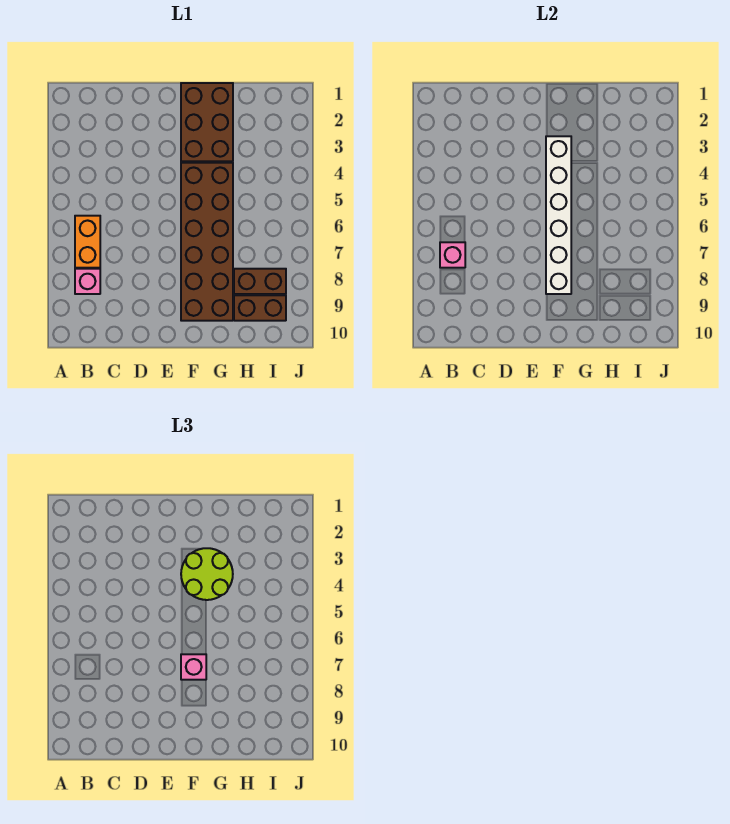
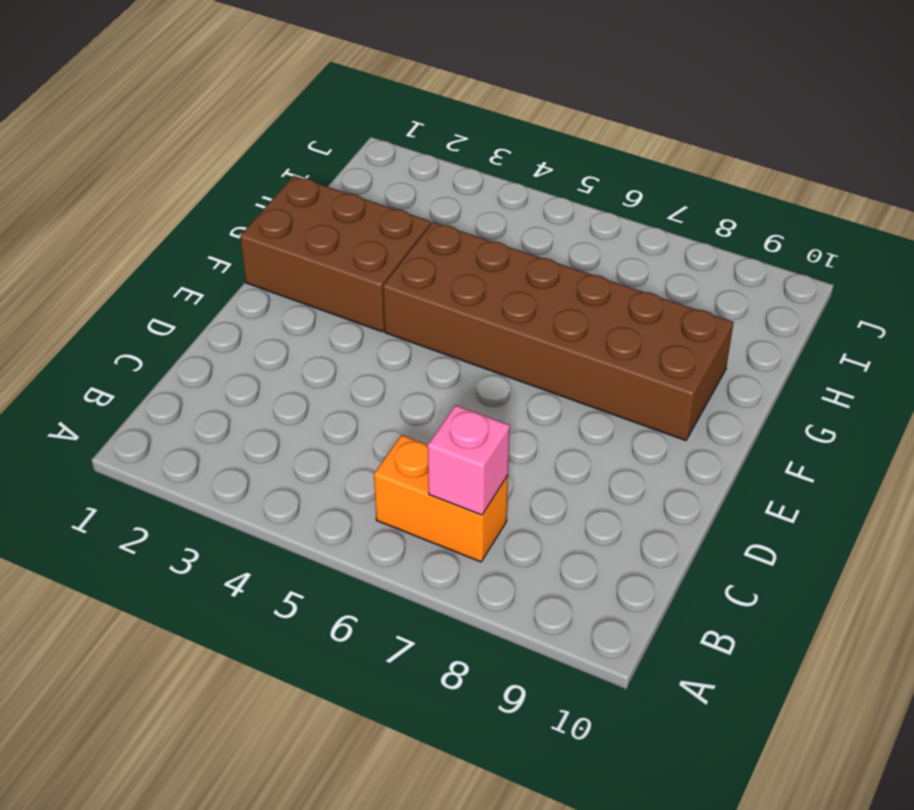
none -> pink 1x1 brick [75,269,100,294]
none -> brown 1x2 brick [234,269,286,294]

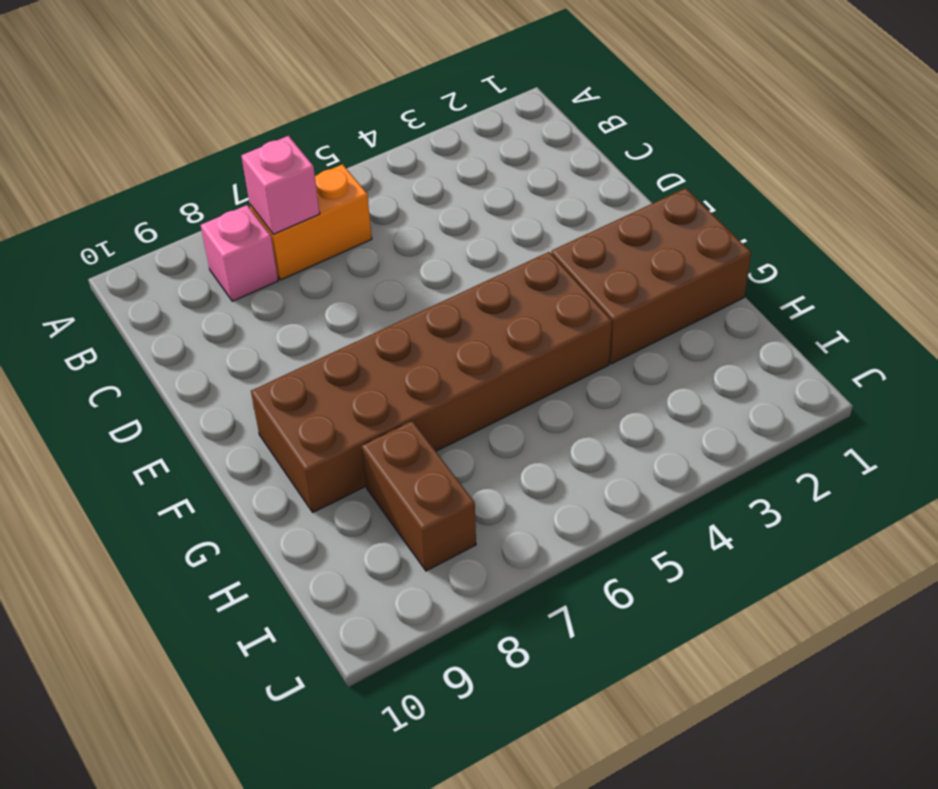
none -> brown 1x2 brick [234,295,286,321]
none -> white 1x6 brick [546,136,571,294]

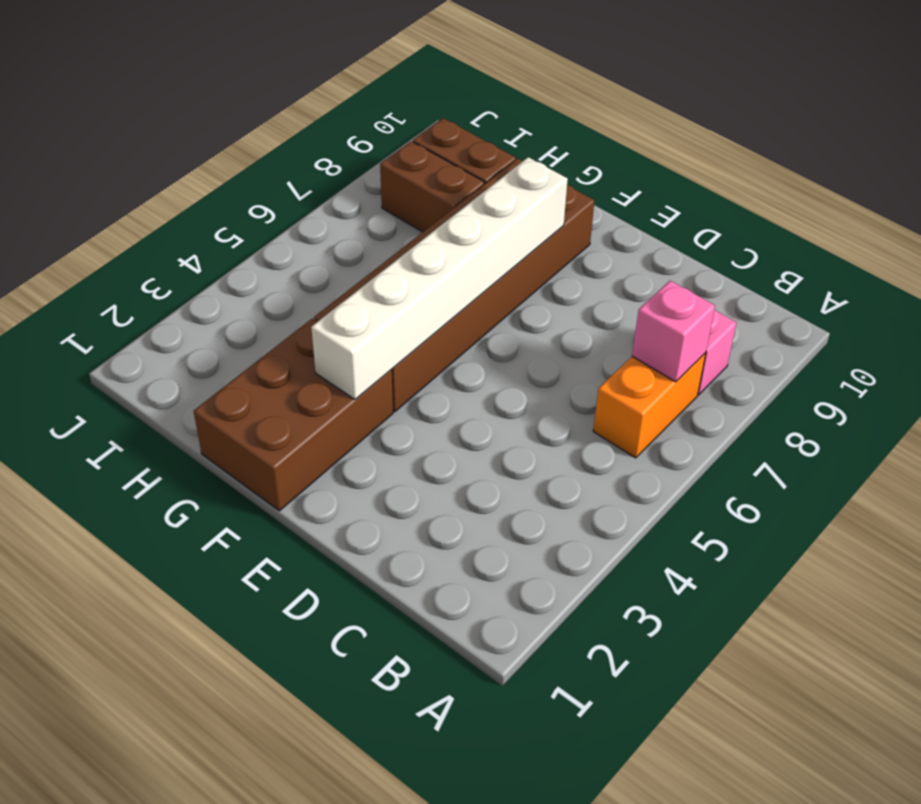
none -> lime 2x2 round brick [181,548,233,600]
none -> pink 1x1 brick [181,654,206,680]

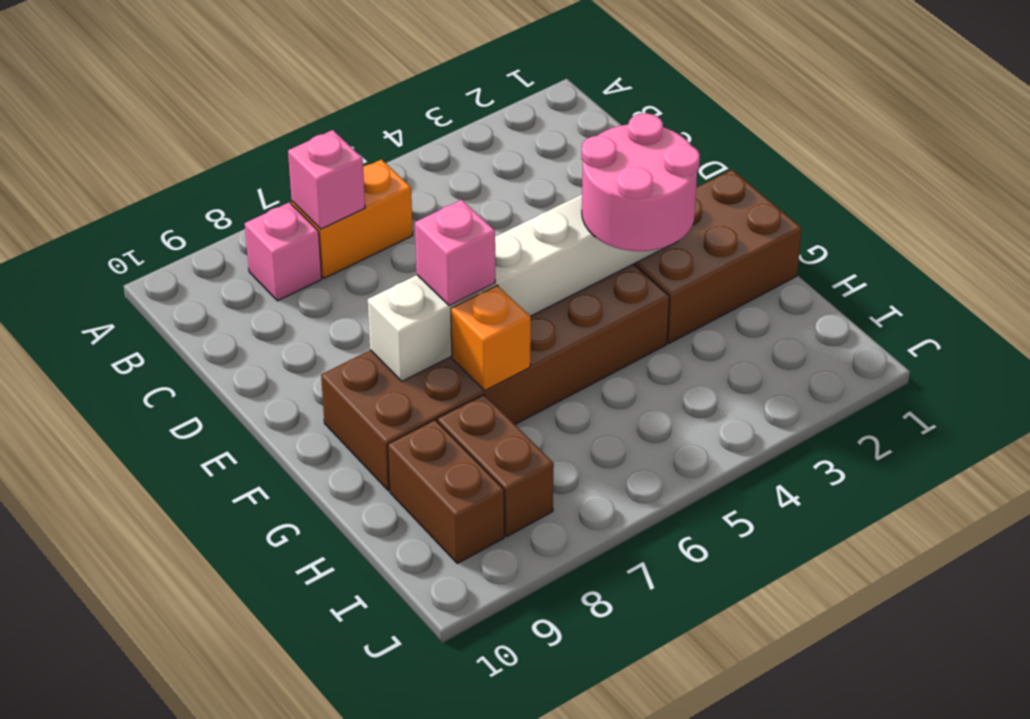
pink 2x2 round brick [582,113,700,251] -> lime 2x2 round brick [181,548,233,600]
orange 1x1 brick [451,285,531,391] -> none

